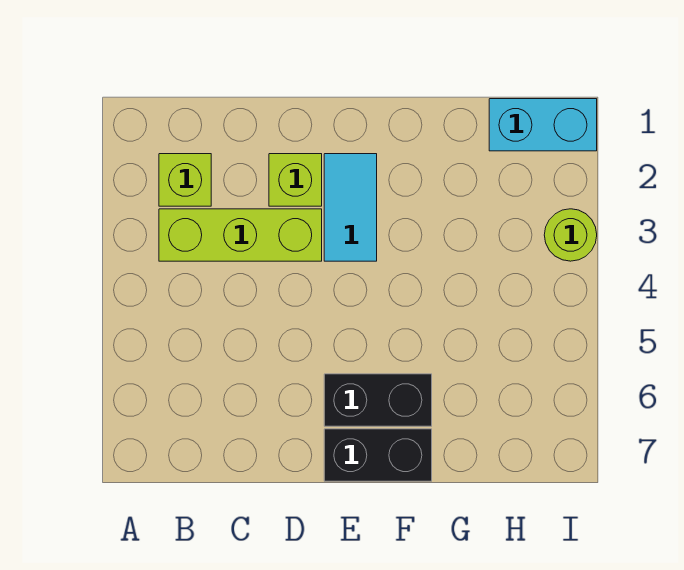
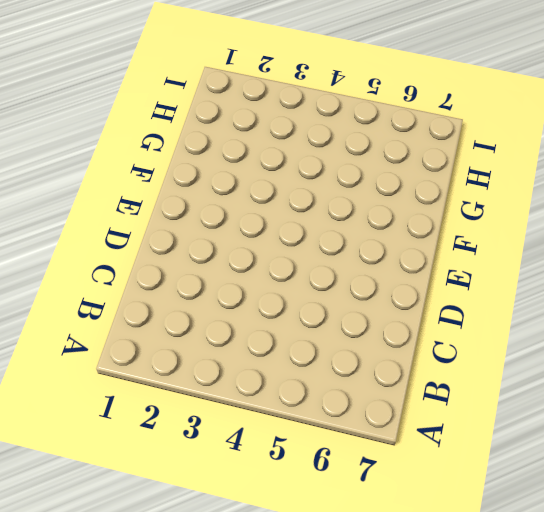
none -> lime 1x1 brick [159,154,211,206]
none -> lime 1x3 brick [159,209,322,261]

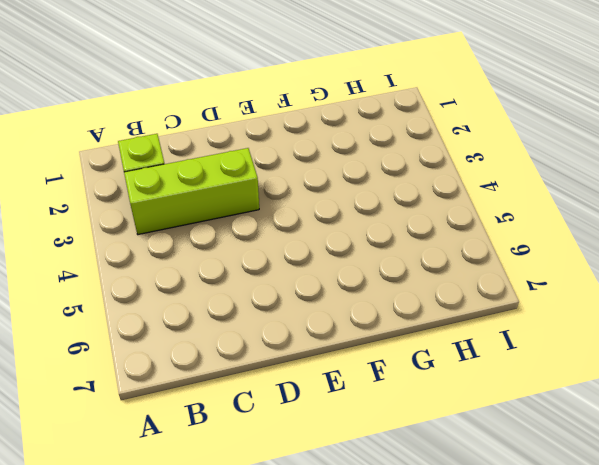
none -> lime 1x1 brick [269,154,322,206]
none -> cyan 1x2 tile [324,154,377,261]

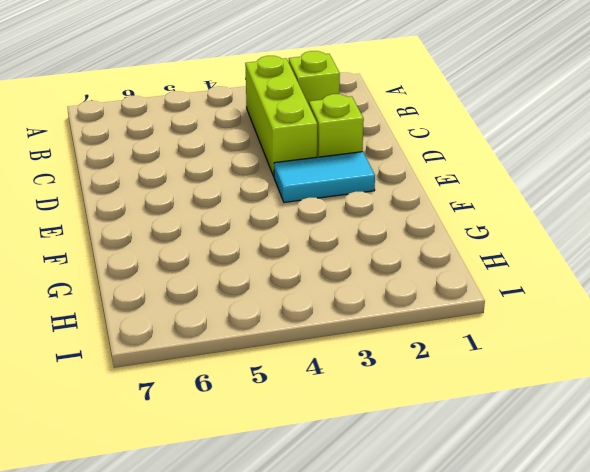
none -> black 1x2 brick [324,374,432,426]
none -> black 1x2 brick [324,429,432,481]

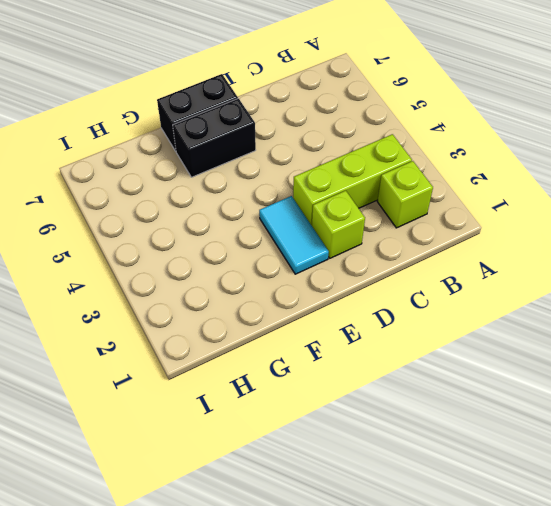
none -> cyan 1x2 brick [489,99,597,151]
none -> lime 1x1 round brick [544,209,597,261]

